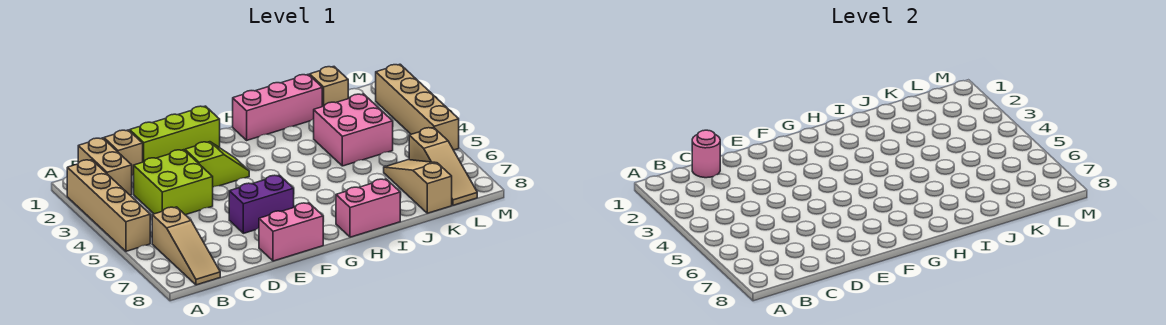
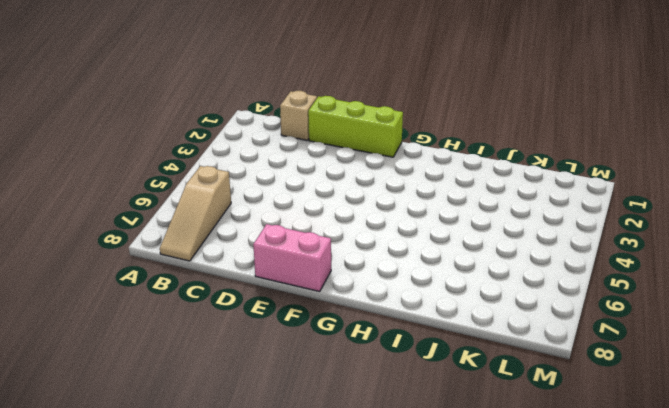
none -> tan 1x4 brick [67,160,150,251]
none -> tan 1x2 brick [78,138,132,195]
none -> lime 2x2 brick [134,150,213,215]

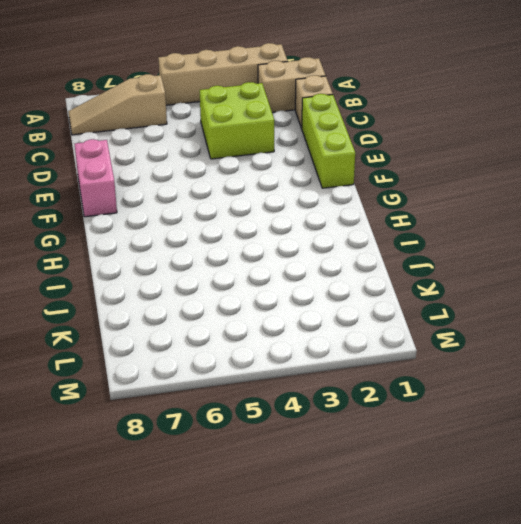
none -> lime 1x2 slope [185,142,249,187]
none -> purple 1x2 brick [229,175,294,233]
none -> pink 1x3 brick [233,74,322,140]

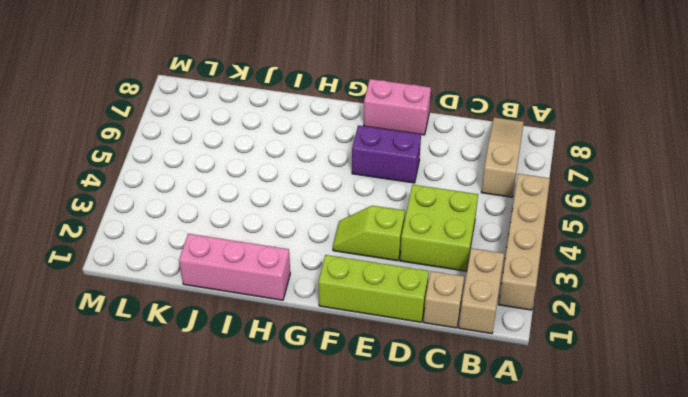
none -> pink 1x2 brick [336,179,400,237]
none -> pink 2x2 brick [314,94,393,166]
none -> tan 1x1 brick [310,67,348,107]

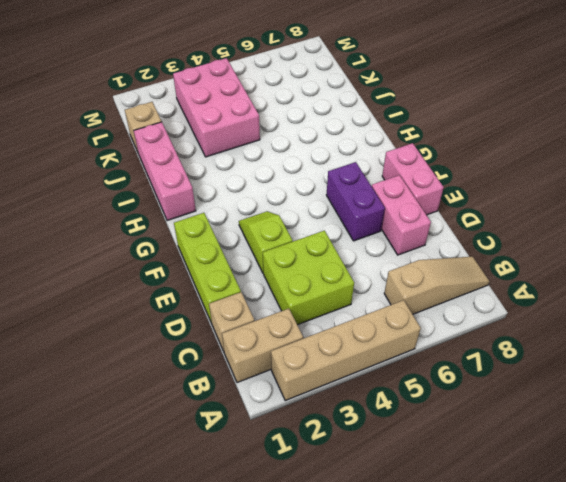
pink 1x2 brick [372,175,431,255] -> pink 1x2 brick moved to [336,179,400,237]
pink 2x3 brick [173,58,260,157] -> pink 2x2 brick [314,94,393,166]
none -> tan 1x3 slope [384,160,452,213]
none -> tan 1x3 slope [409,128,477,205]
none -> tan 1x4 brick [376,64,459,150]

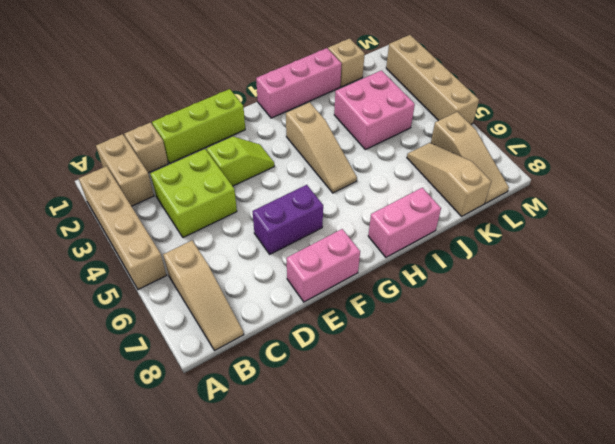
tan 1x3 slope [286,102,357,193] -> none
none -> pink 1x1 round brick [692,130,720,178]

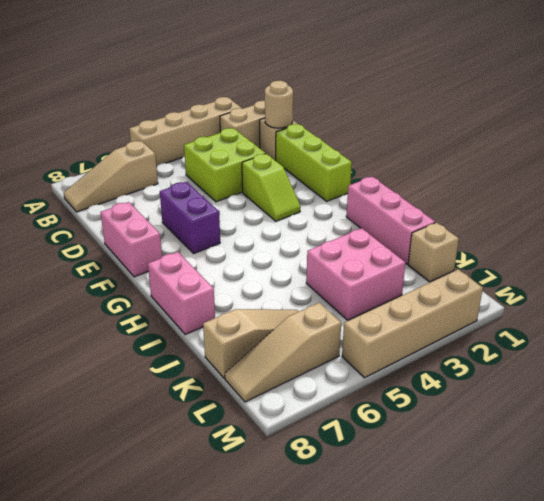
tan 1x1 round brick [265,81,293,128] -> pink 1x1 round brick [692,130,720,178]

